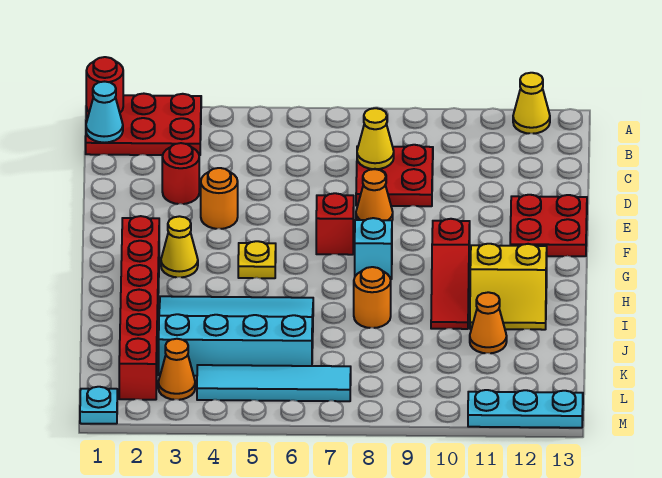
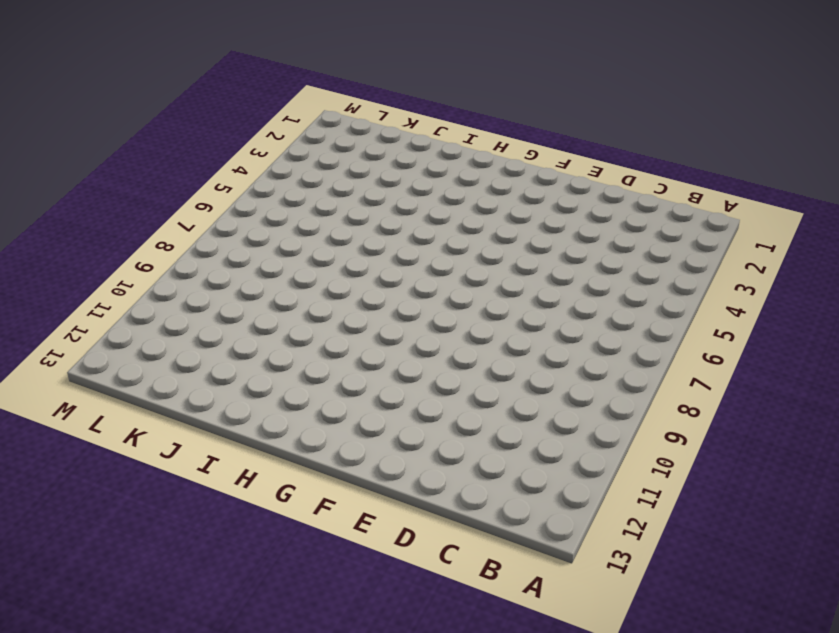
none -> red 2x3 plate [86,94,201,155]
none -> yellow 1x1 cone [513,73,550,134]
none -> red 2x2 plate [356,145,433,206]

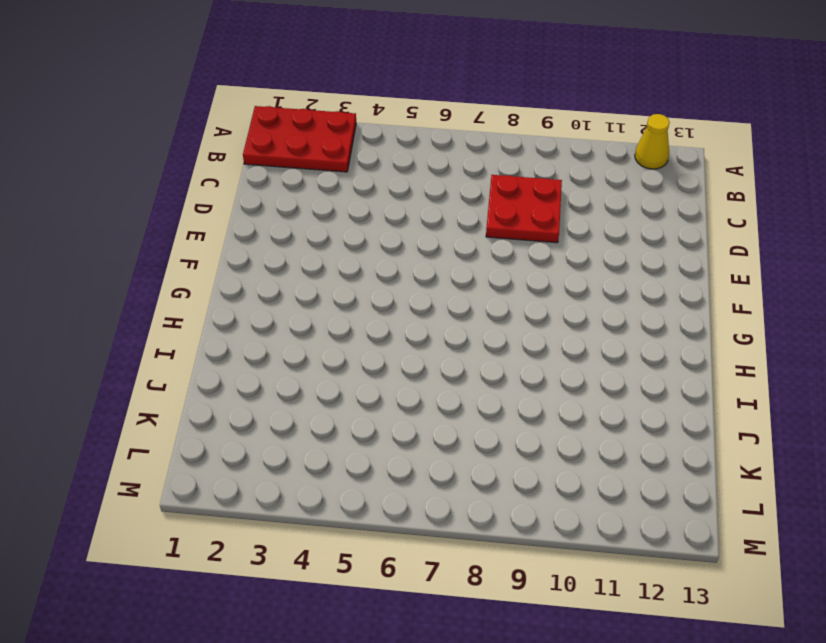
none -> red 1x1 round brick [162,143,199,204]
none -> orange 1x1 round brick [201,168,238,229]
none -> orange 1x1 cone [356,169,393,220]

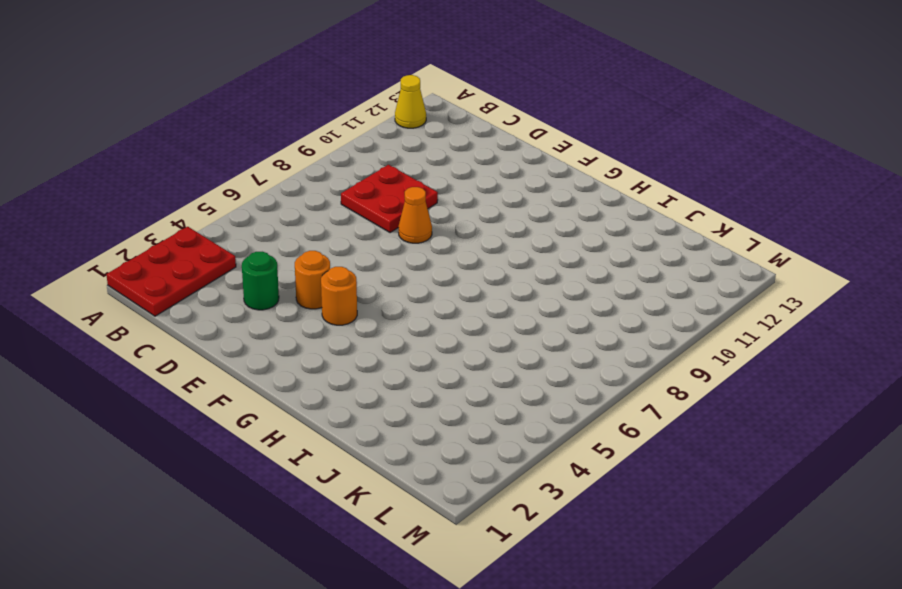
green 1x1 round brick [242,252,279,310] -> red 1x1 round brick [162,143,199,204]
orange 1x1 round brick [321,267,357,325] -> orange 1x1 round brick moved to [354,267,391,328]
none -> red 2x2 plate [510,195,587,256]
none -> red 1x1 brick [316,193,354,255]
none -> red 1x6 brick [119,216,159,400]

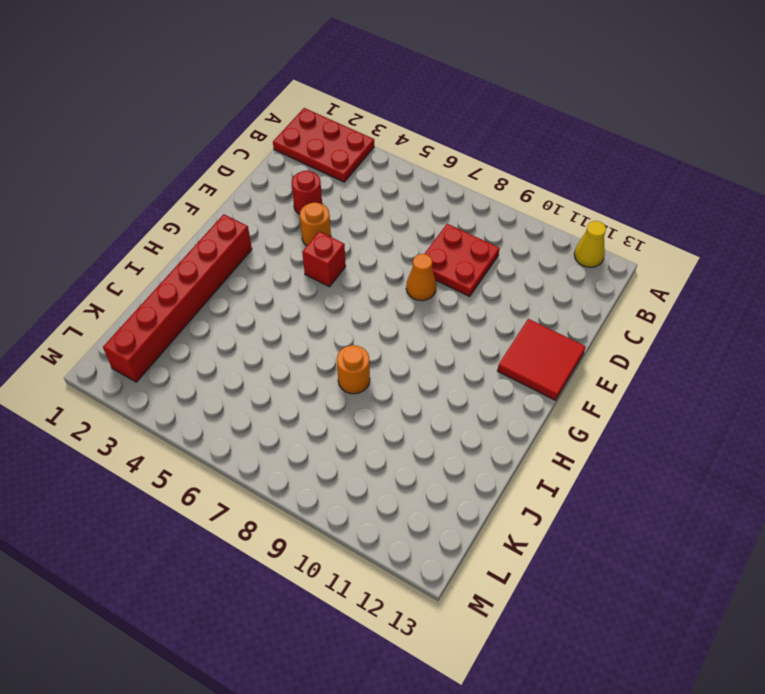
red 2x2 tile [497,319,586,400] -> red 2x2 plate [510,195,587,256]
red 1x1 brick [302,232,346,287] -> red 1x1 brick moved to [316,193,354,255]
none -> yellow 1x1 cone [161,216,198,277]
none -> yellow 1x1 plate [238,241,276,278]
none -> cyan 1x1 brick [355,218,392,279]

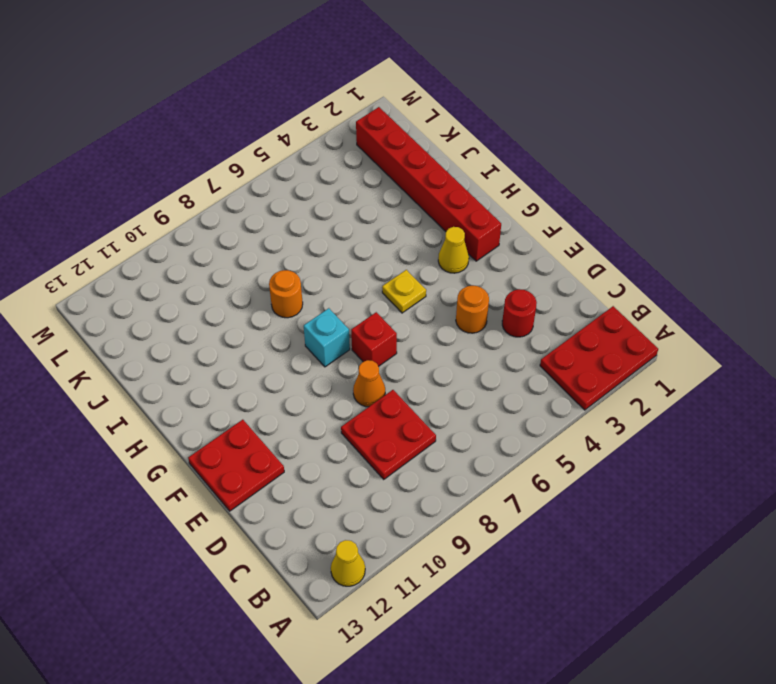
none -> red 1x3 slope [431,219,470,329]
none -> yellow 2x2 slope [470,244,547,330]
none -> cyan 3x4 slope [159,296,313,376]

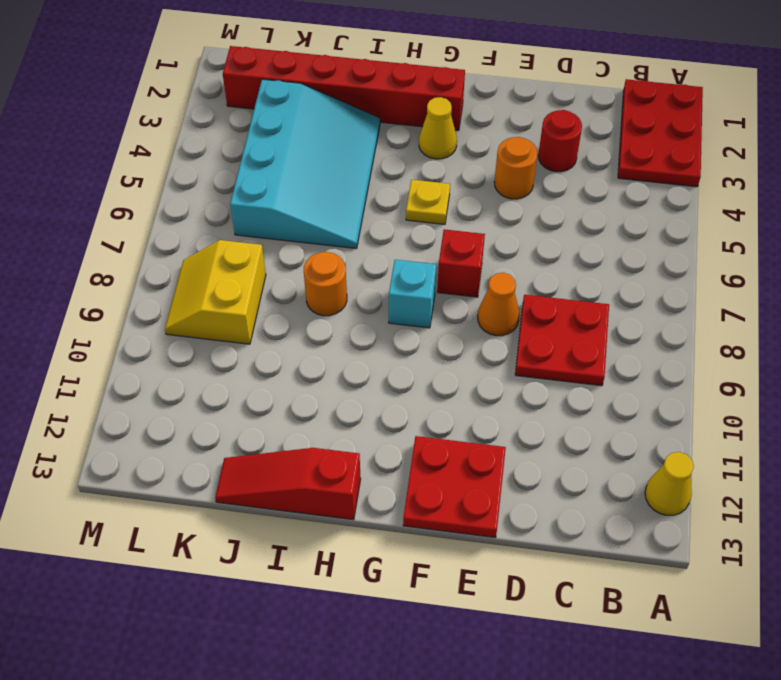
red 1x3 slope [215,448,361,520] -> red 1x3 slope moved to [431,219,470,329]
yellow 2x2 slope [165,240,266,344] -> yellow 2x2 slope moved to [470,244,547,330]
none -> orange 1x1 cone [470,292,507,353]
none -> orange 1x1 cone [158,339,195,400]
none -> cyan 1x4 tile [197,365,351,401]

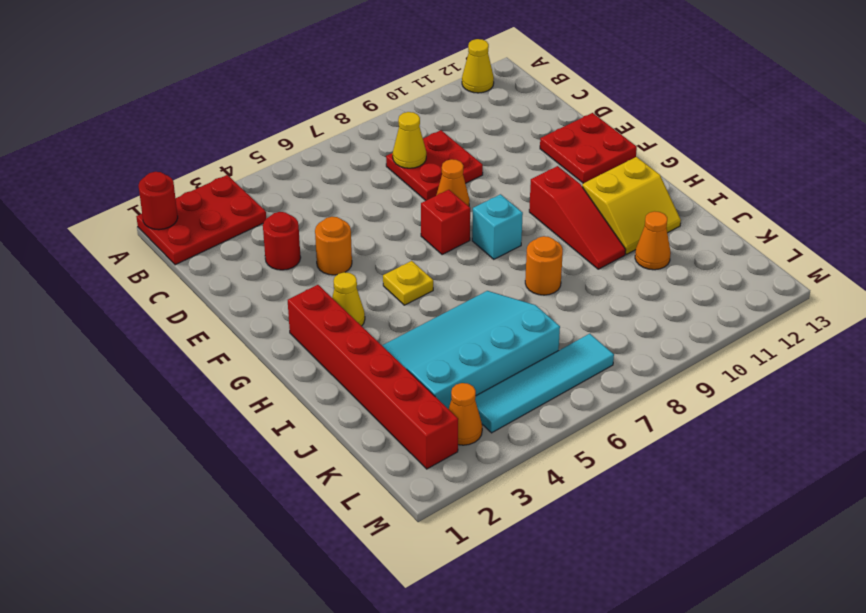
none -> cyan 1x1 plate [80,387,117,424]
none -> cyan 1x3 plate [468,390,583,428]
none -> cyan 1x1 cone [86,82,123,143]

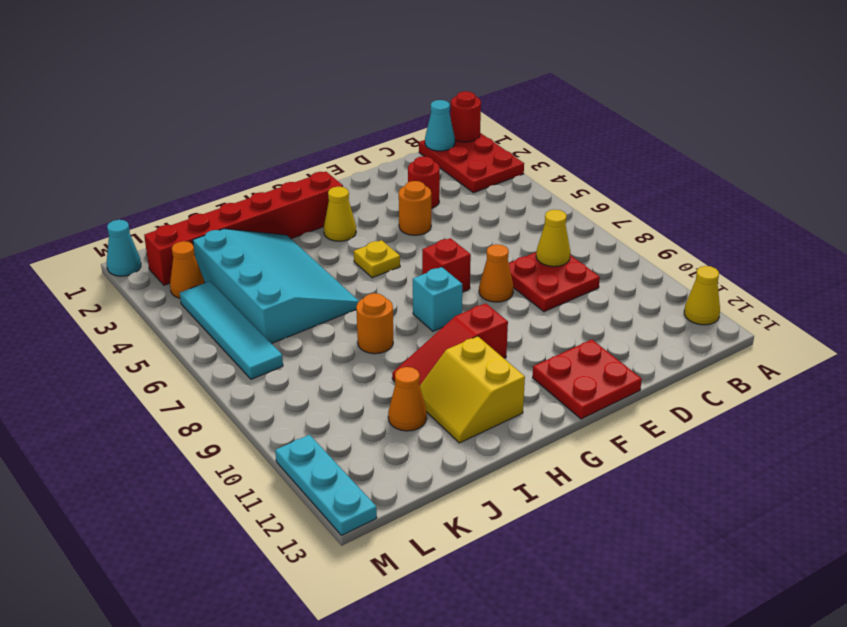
cyan 1x1 cone [107,220,141,276] -> cyan 1x1 plate [80,387,117,424]

